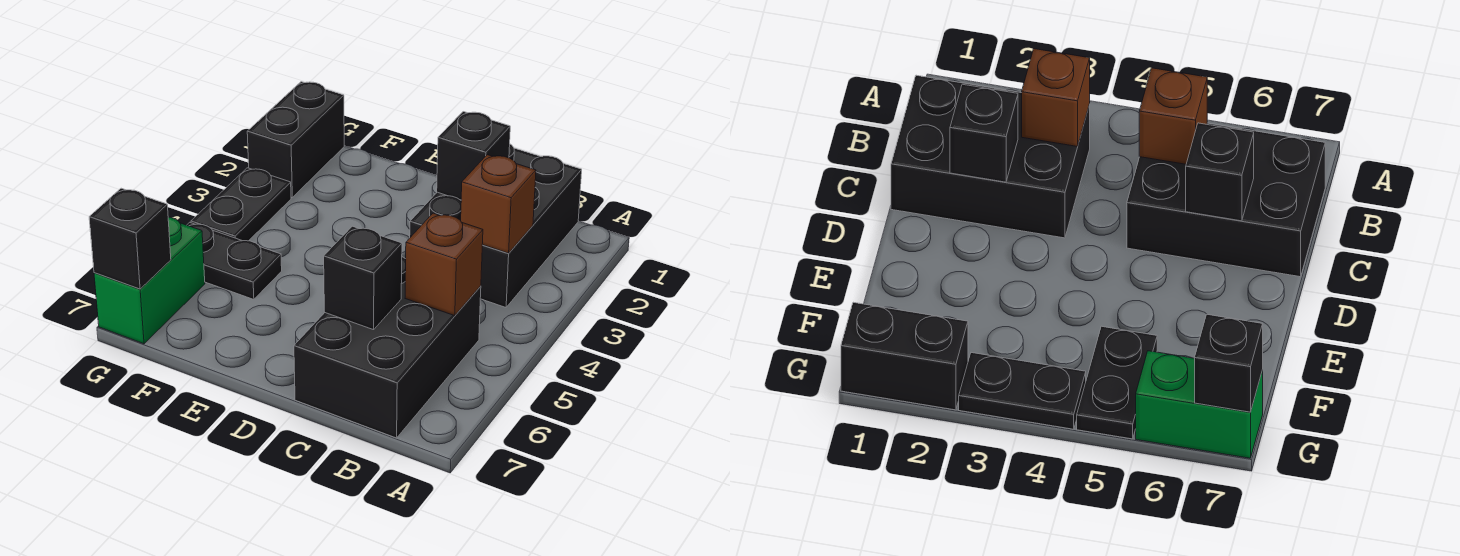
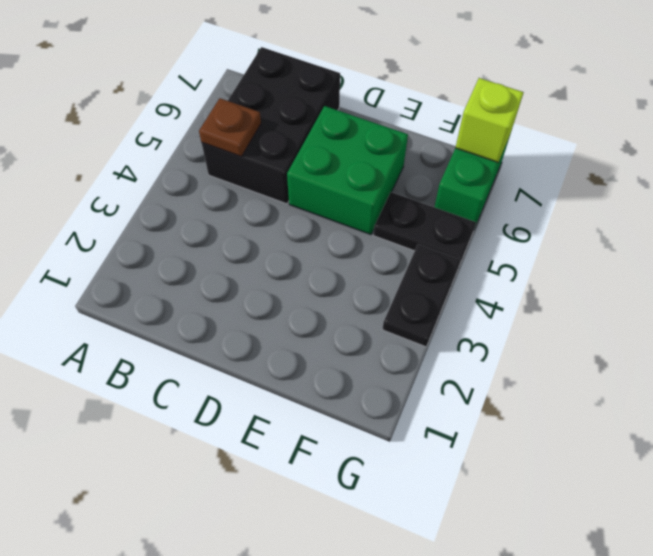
brown 1x1 plate [199,98,261,157] -> brown 1x1 brick [405,213,483,316]
green 2x2 brick [287,106,408,235] -> none
lime 1x1 brick [455,78,524,162] -> black 1x1 brick [89,188,171,289]
none -> black 2x3 brick [410,144,582,307]
none -> black 1x2 brick [247,82,344,197]

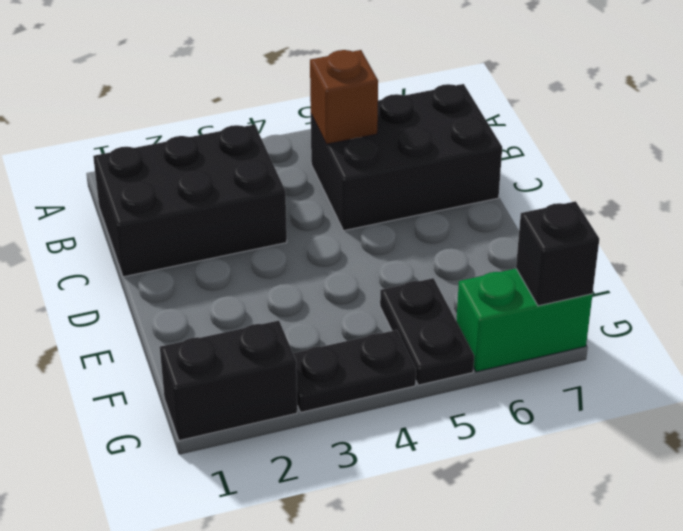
none -> brown 1x1 brick [461,155,536,253]
none -> black 1x1 brick [437,112,510,200]

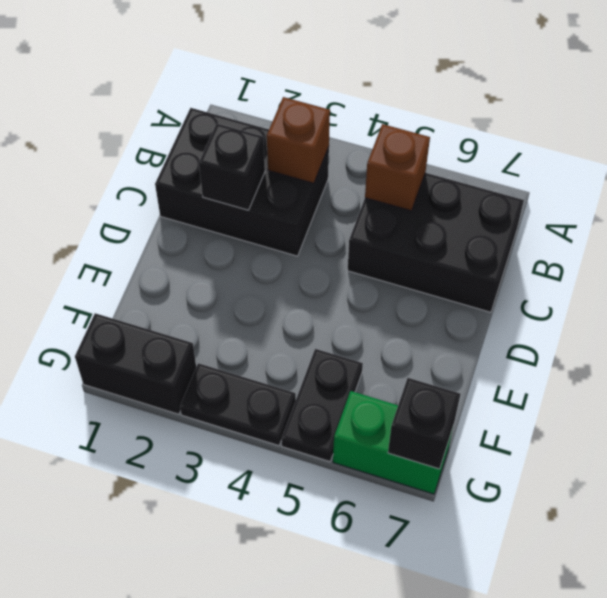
none -> black 1x1 brick [324,226,402,330]

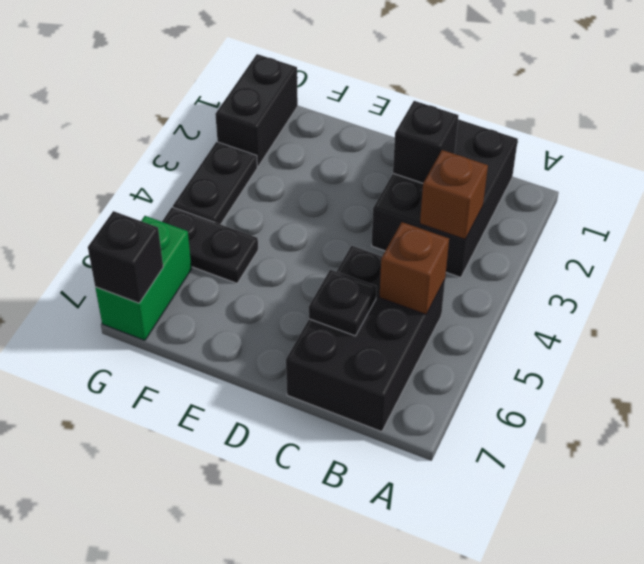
black 1x1 plate [309,270,377,336] -> black 1x1 brick [324,226,402,330]

